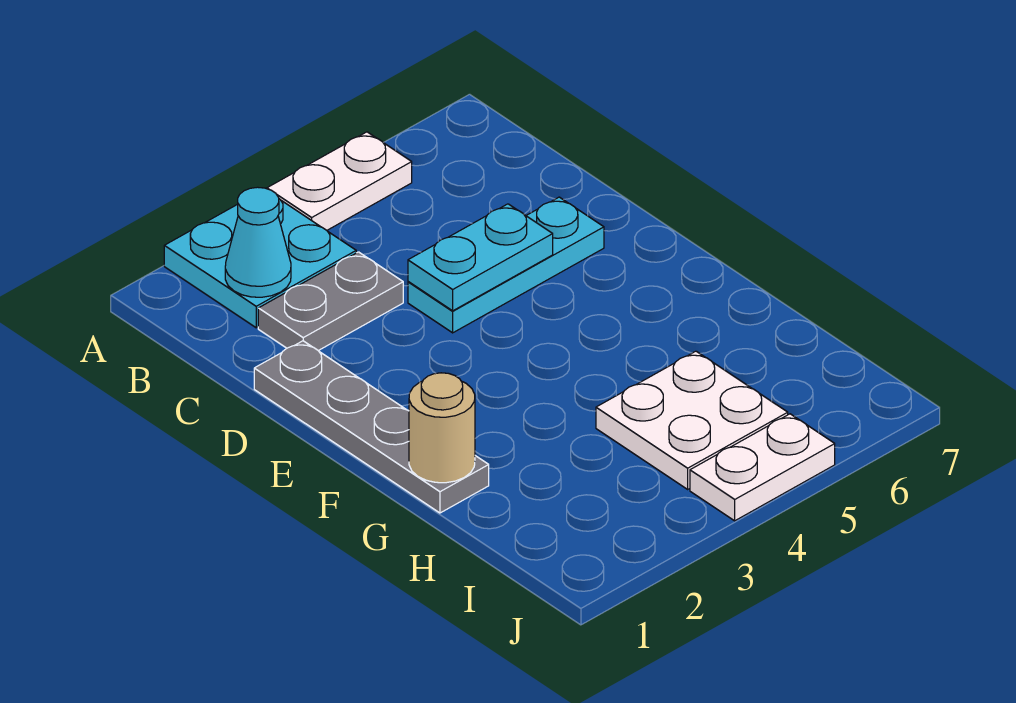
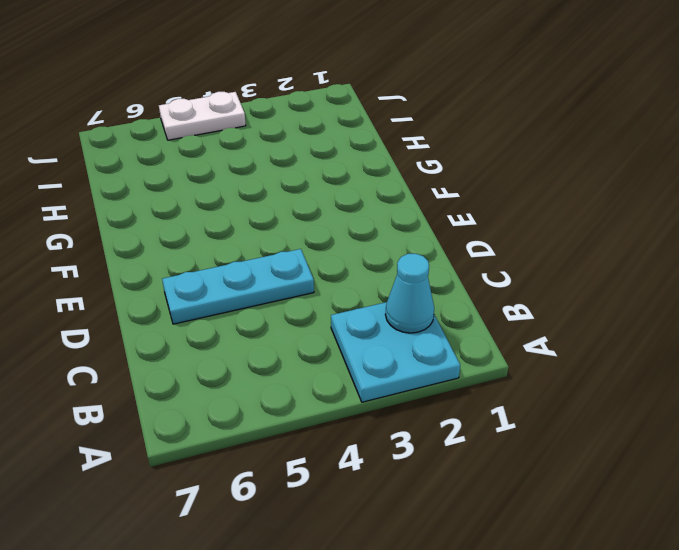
none -> white 1x2 plate [267,132,412,230]
none -> grey 1x2 plate [258,252,403,351]

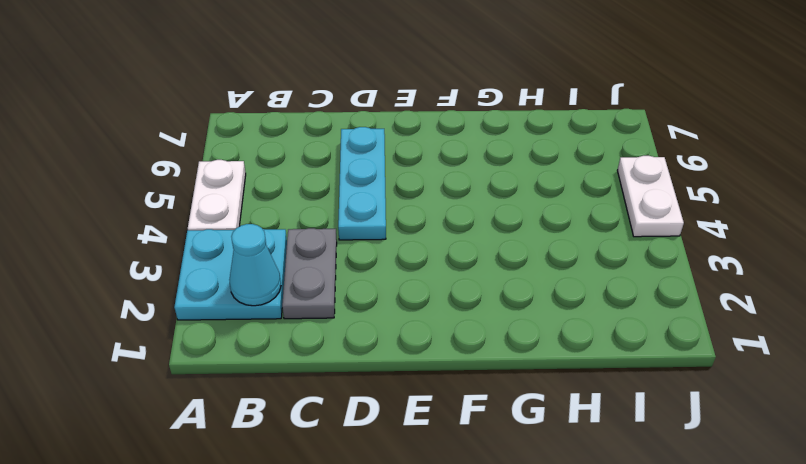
none -> grey 1x4 plate [254,341,489,513]
none -> white 2x2 plate [596,351,788,489]

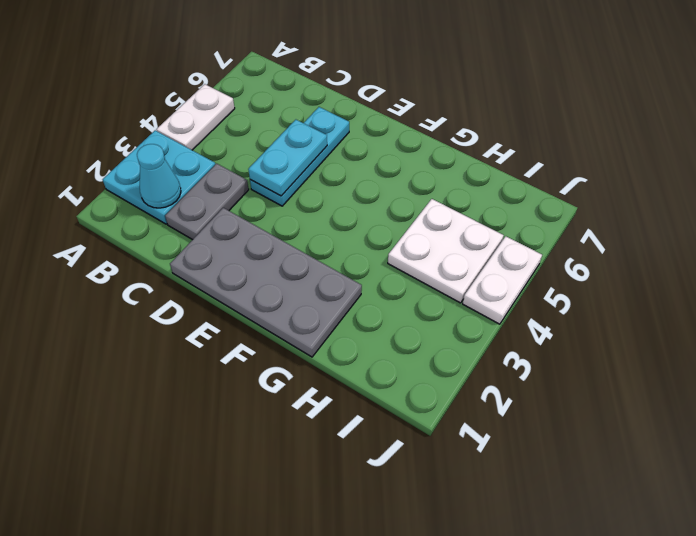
grey 2x4 plate [170,208,362,357] -> grey 1x4 plate [254,341,489,513]
none -> tan 1x1 round brick [409,373,475,483]

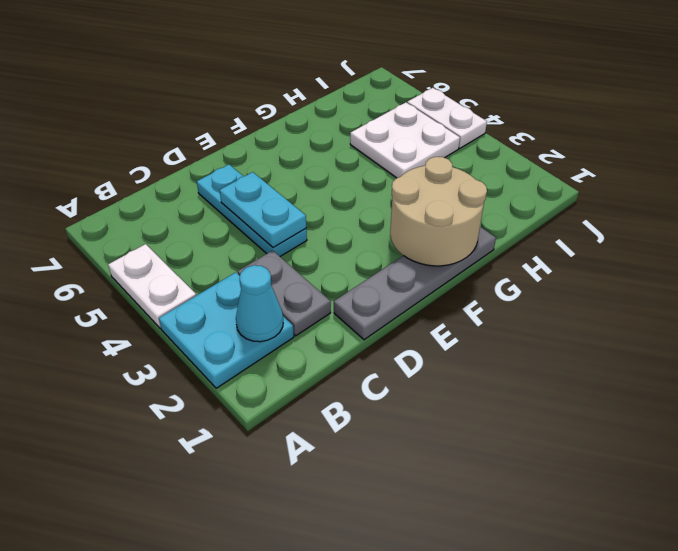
tan 2x2 round brick [390,157,487,266] -> tan 1x1 round brick [409,373,475,483]

